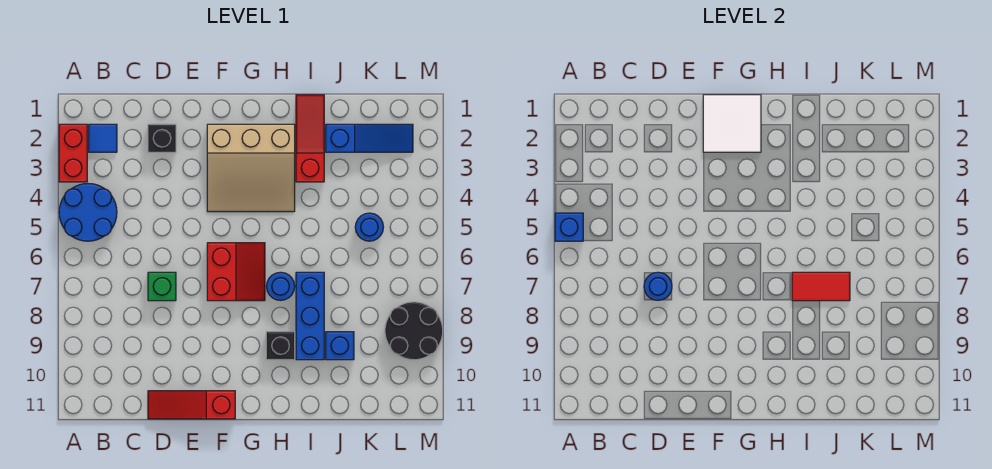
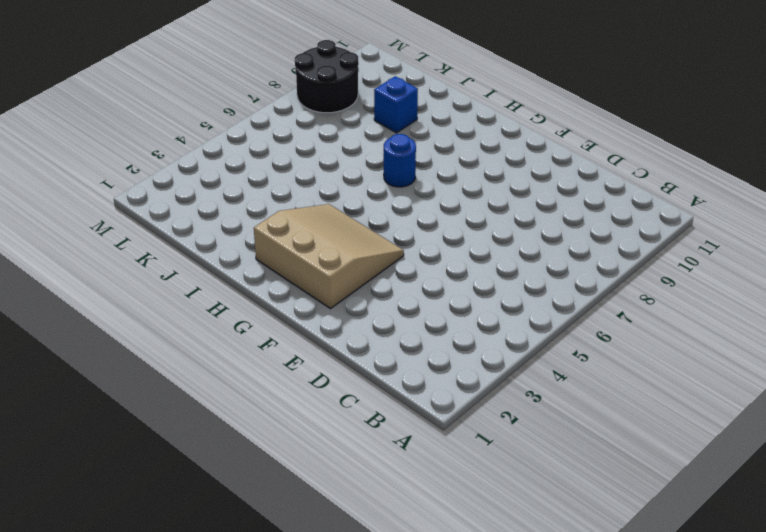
none -> red 1x2 brick [59,124,87,182]
none -> blue 2x2 round brick [59,184,117,241]
none -> blue 1x1 tile [89,124,117,152]

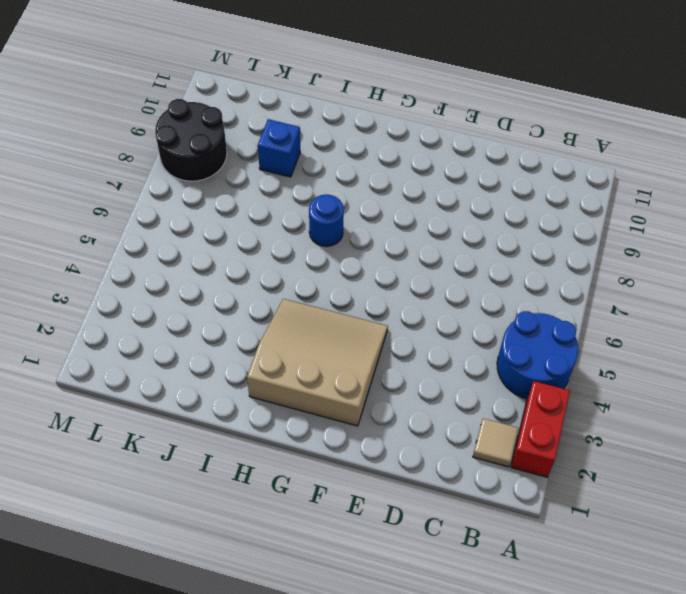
tan 1x1 tile [473,418,519,467] -> blue 1x1 tile [89,124,117,152]
none -> black 1x1 brick [148,124,176,152]
none -> green 1x1 brick [148,272,176,301]
none -> red 1x3 slope [148,391,235,419]

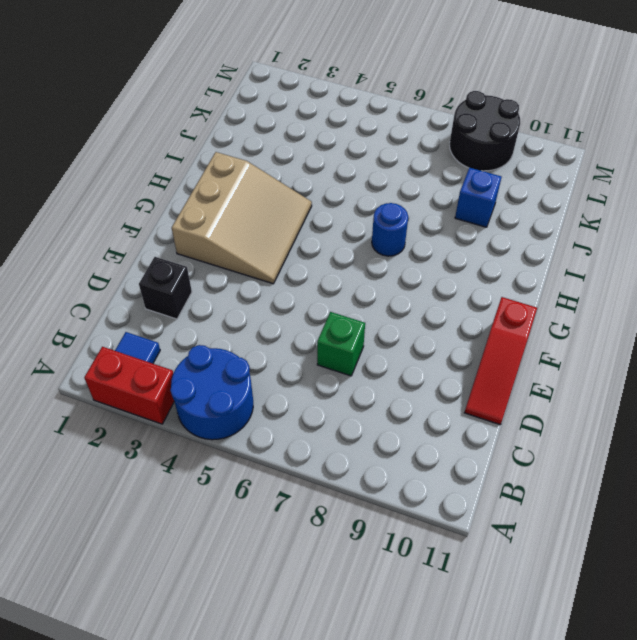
none -> red 2x2 slope [207,243,265,301]
none -> black 1x1 brick [266,332,295,360]
none -> red 1x3 slope [296,95,324,182]

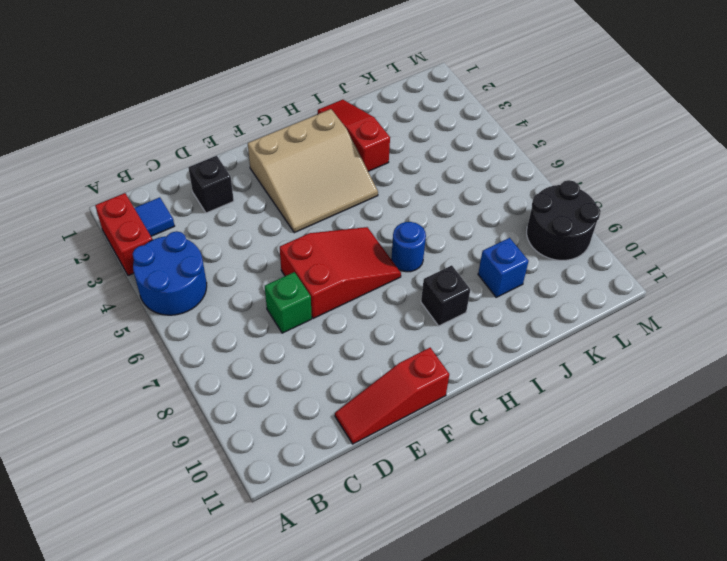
red 2x3 slope [280,227,401,319] -> red 2x2 slope [207,243,265,301]
none -> blue 1x3 brick [296,272,324,360]
none -> blue 1x3 slope [326,124,413,152]
none -> blue 1x1 round brick [355,213,383,241]

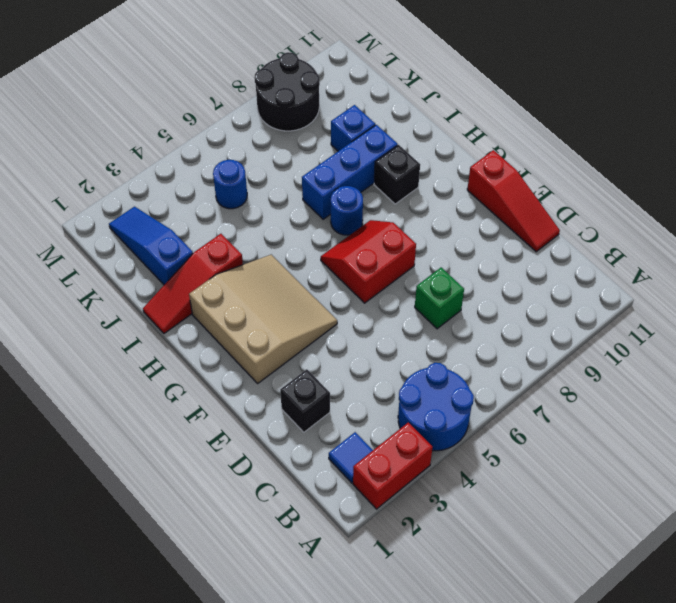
none -> blue 1x1 brick [555,213,583,241]
none -> blue 1x1 round brick [644,272,672,300]
none -> white 2x2 tile [703,95,761,152]

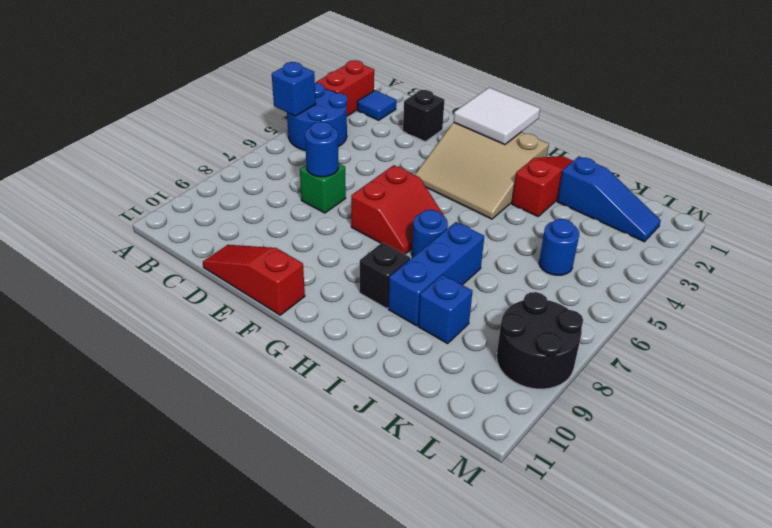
none -> red 1x2 tile [792,272,850,301]

